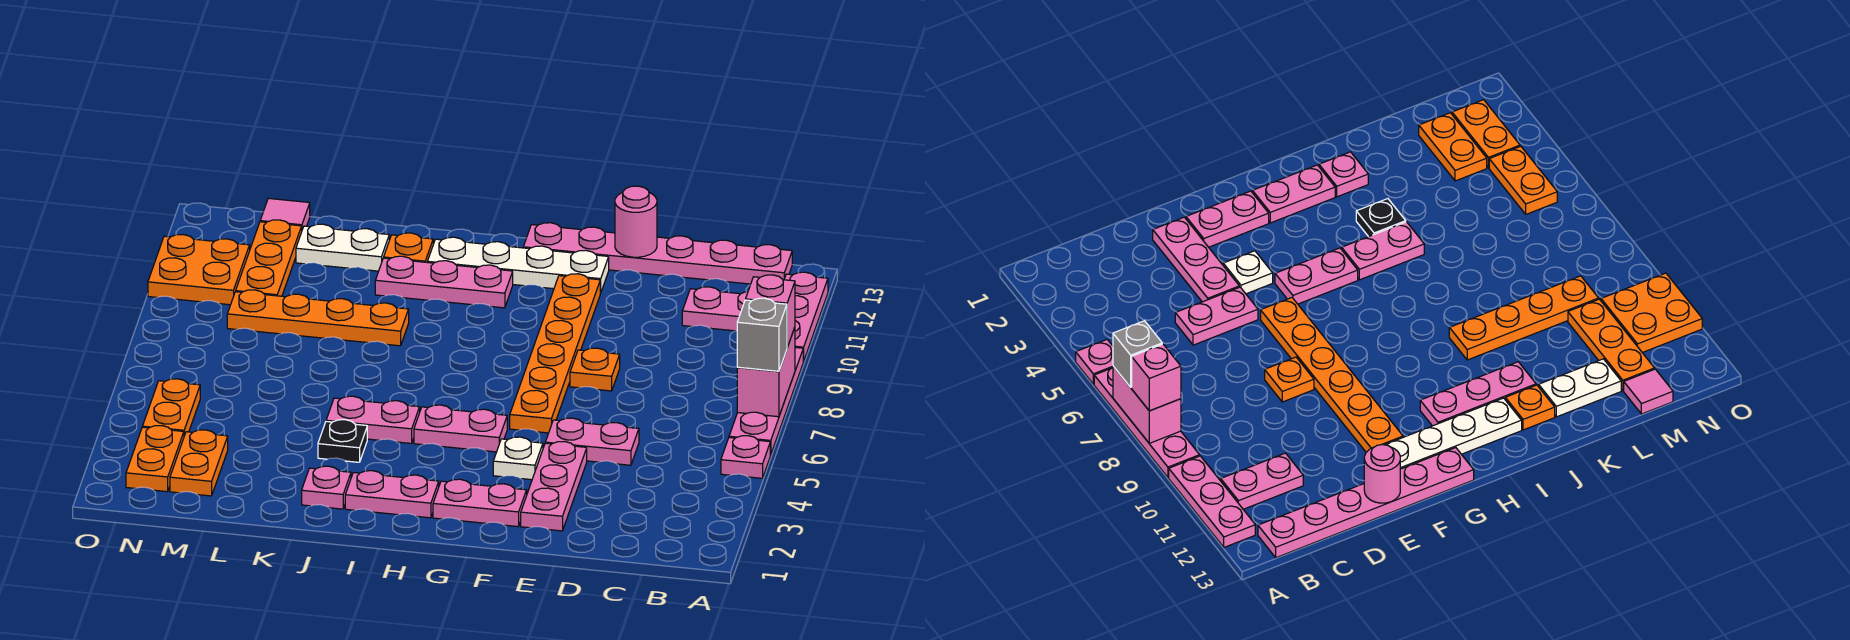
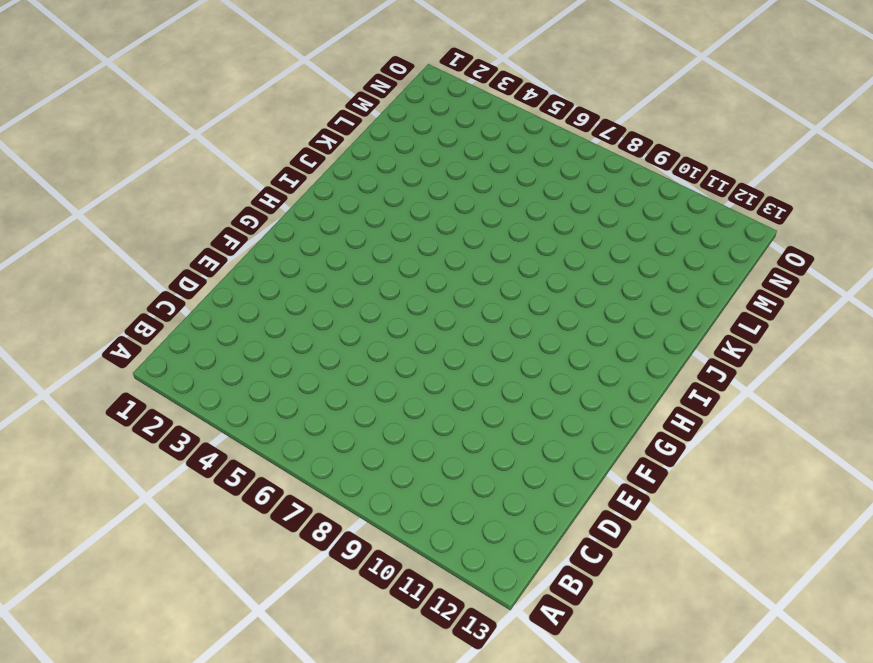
none -> pink 1x1 plate [721,436,770,478]
none -> pink 1x4 plate [729,348,803,455]
none -> pink 1x3 plate [784,272,828,361]
none -> pink 1x2 plate [682,287,748,331]

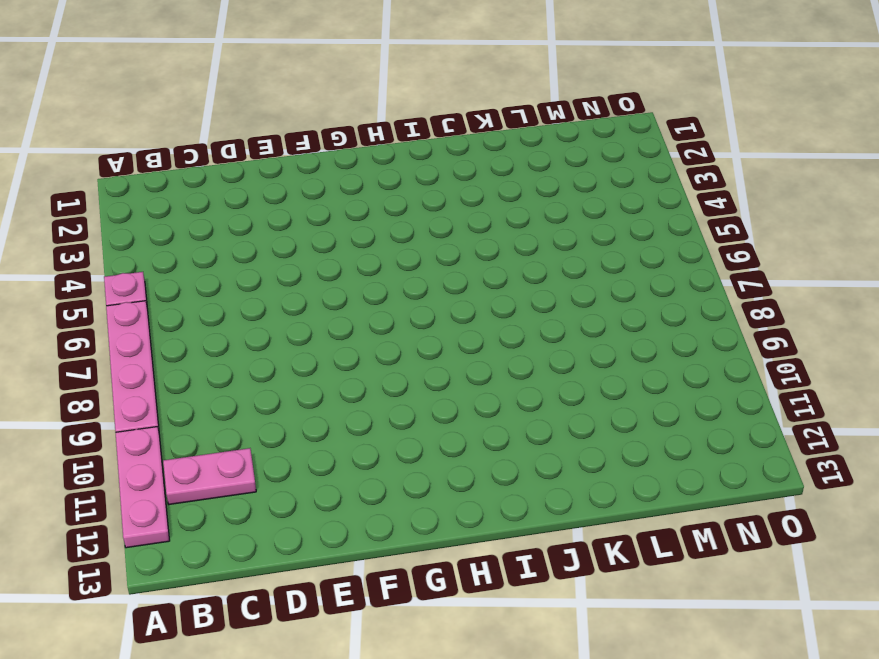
none -> pink 1x6 plate [523,223,792,284]
none -> pink 1x2 plate [545,418,639,465]
none -> pink 1x3 plate [521,441,587,531]
none -> orange 1x1 plate [570,348,620,391]

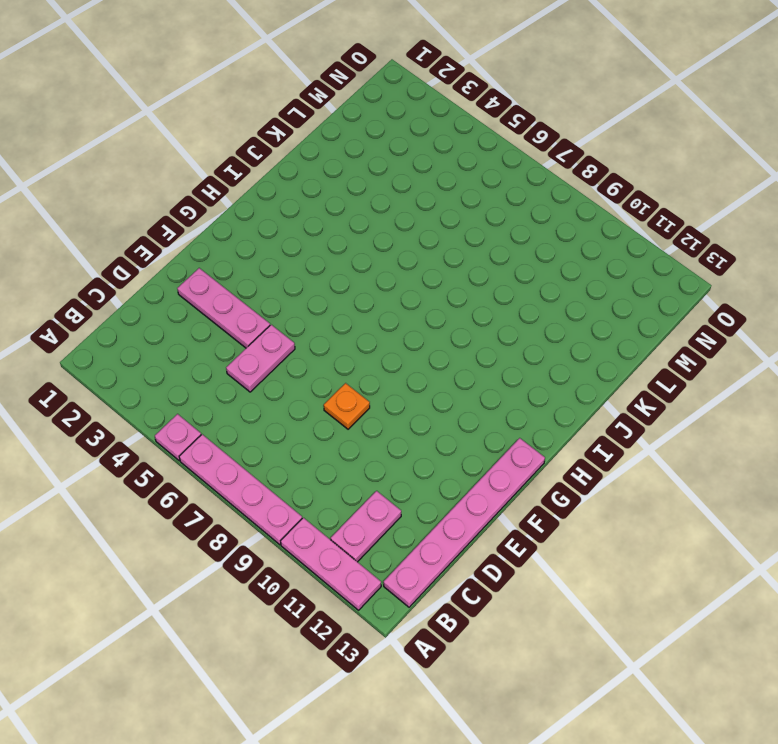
none -> pink 1x2 plate [433,479,527,527]
none -> white 1x1 plate [493,437,543,480]
none -> orange 1x6 plate [510,274,600,433]
none -> white 1x4 plate [427,237,609,293]

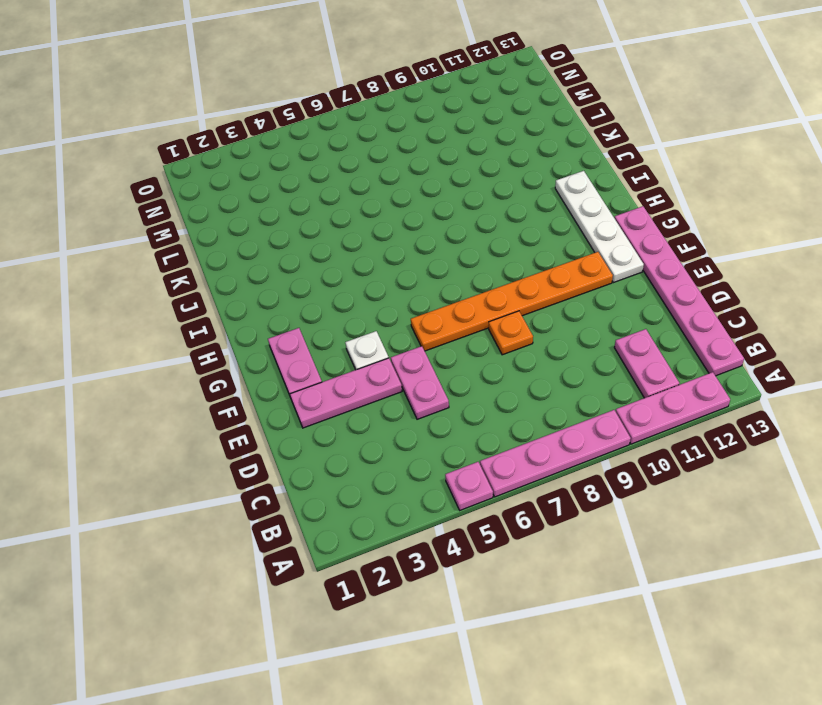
none -> pink 1x2 plate [414,405,507,452]
none -> pink 1x2 plate [345,471,439,518]
none -> pink 1x3 plate [375,256,513,308]
none -> pink 1x2 plate [326,396,420,443]

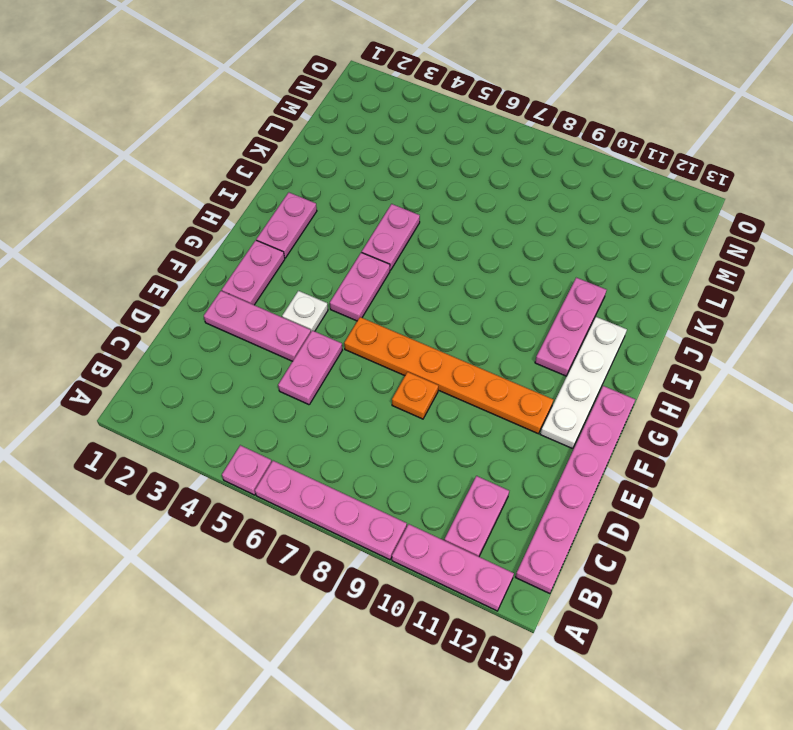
none -> pink 1x1 plate [302,466,351,509]
none -> black 1x1 plate [318,420,367,462]
none -> orange 1x4 plate [227,290,409,346]
none -> orange 1x1 plate [384,233,433,262]

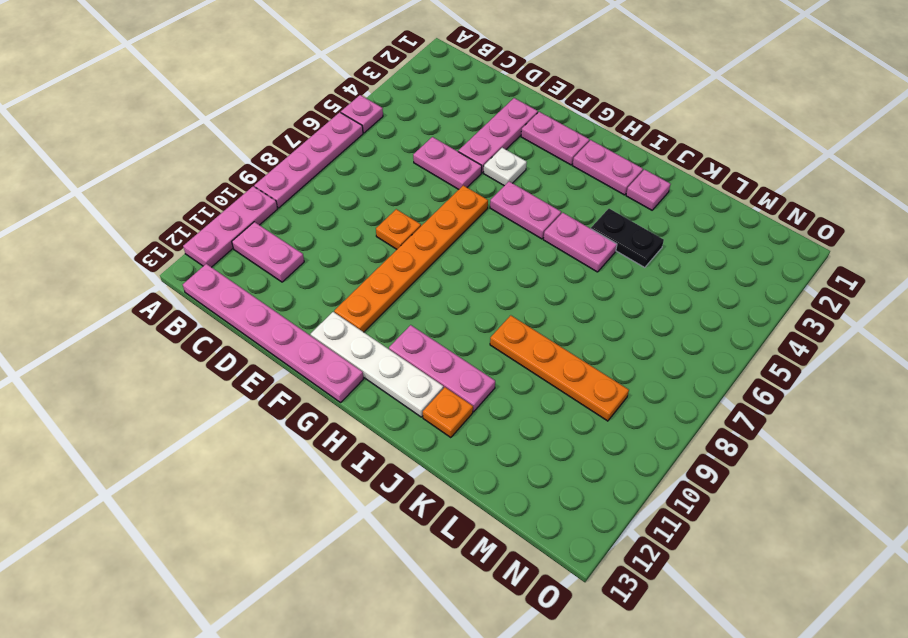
black 1x2 plate [591,209,664,268] -> black 1x1 plate [318,420,367,462]
none -> white 1x2 plate [296,224,389,271]
none -> orange 1x2 plate [170,430,228,496]
none -> orange 1x3 plate [236,220,302,296]
none -> pink 1x1 tile [260,198,310,230]

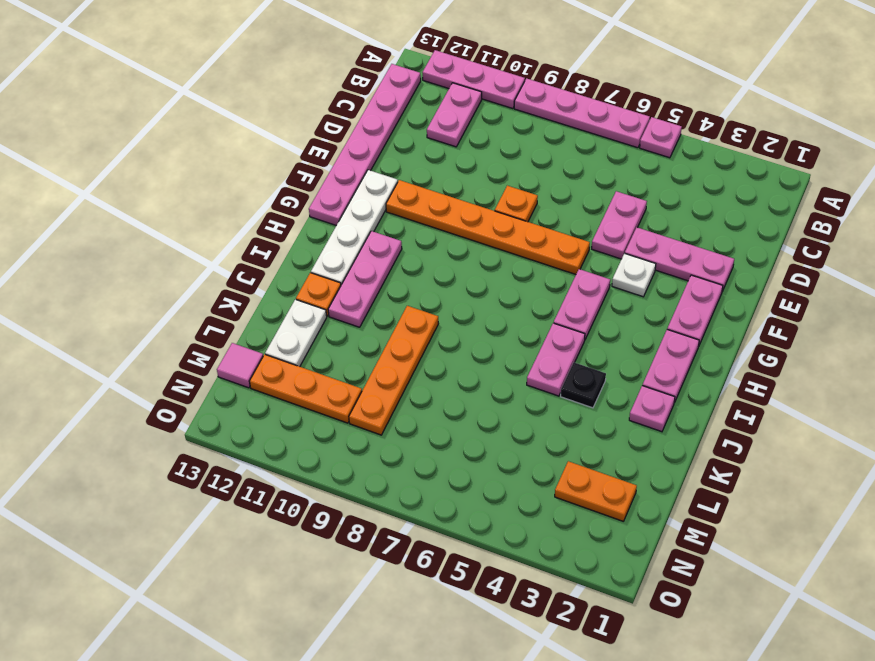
none -> orange 1x2 plate [126,426,184,492]
none -> orange 1x2 plate [142,379,200,435]
none -> orange 2x2 plate [148,235,250,305]
none -> pink 1x2 brick [737,328,795,417]

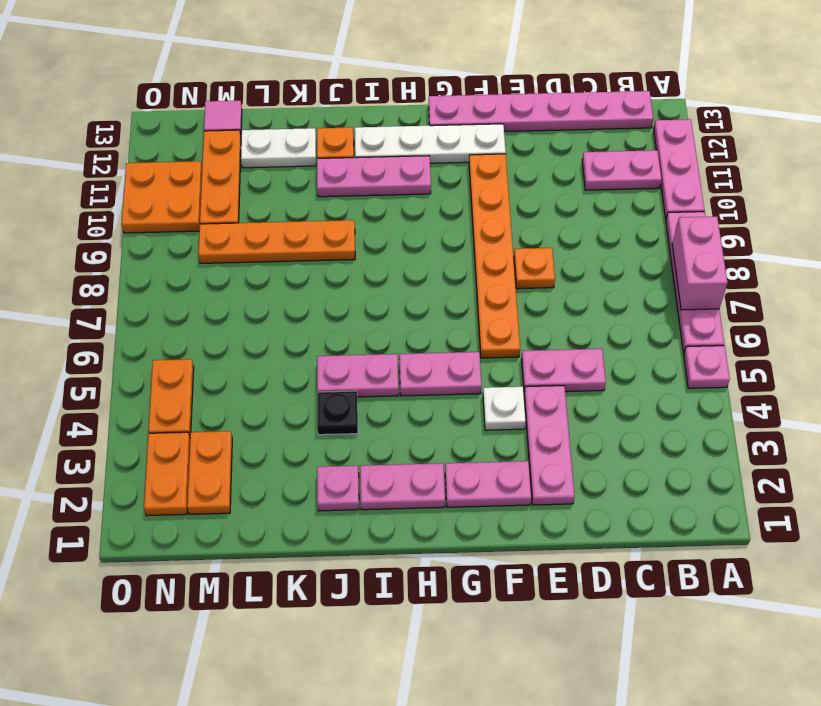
none -> pink 1x1 round brick [615,186,657,257]
none -> grey 1x1 brick [737,298,787,371]
none -> pink 1x1 brick [746,275,795,347]

